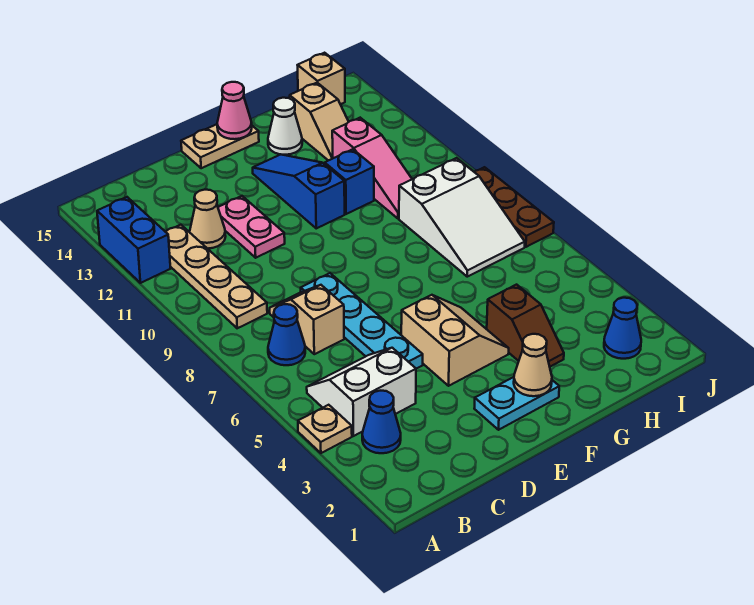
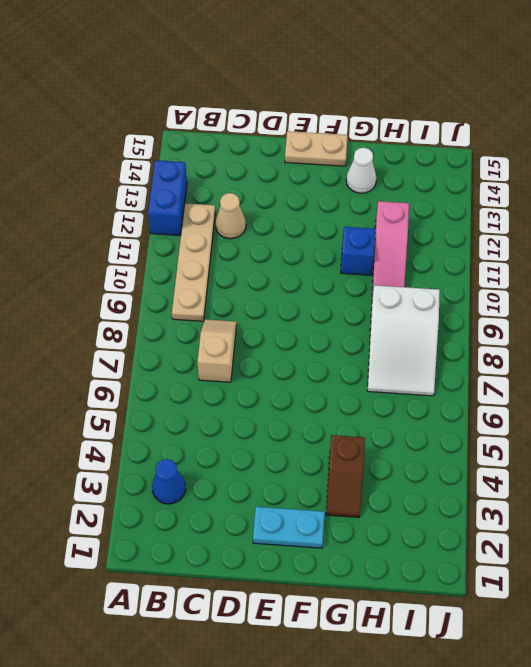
none -> tan 1x1 plate [298,405,352,453]
none -> white 2x2 slope [307,348,416,436]
none -> blue 1x1 cone [268,304,305,365]

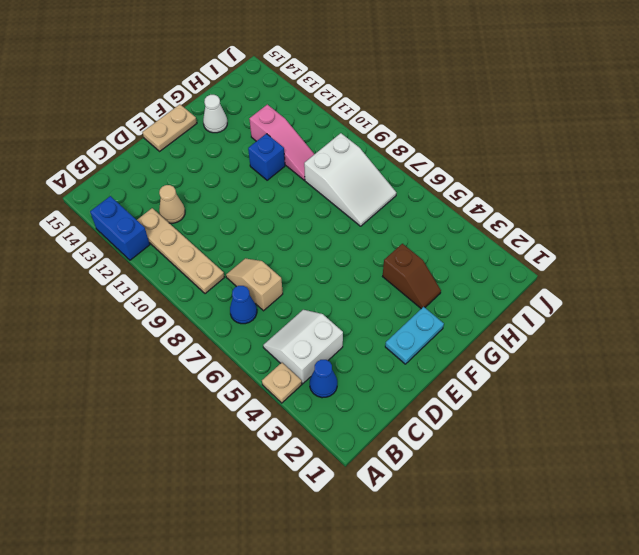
none -> cyan 1x4 plate [301,273,423,369]
none -> pink 1x2 plate [218,196,285,258]
none -> tan 2x2 slope [401,295,509,386]

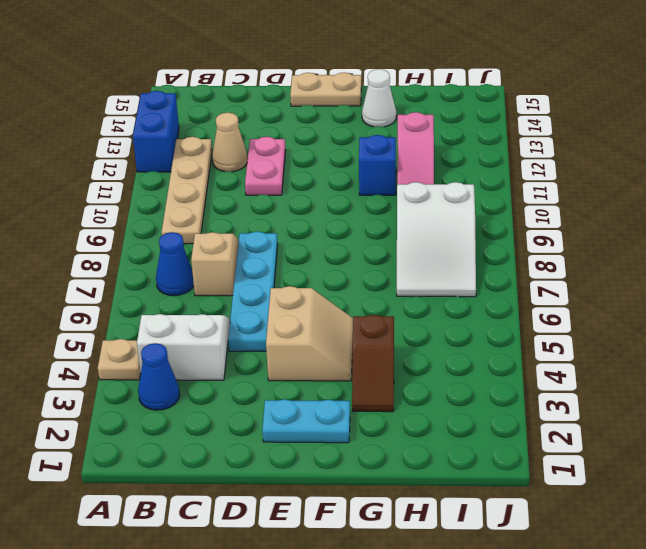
none -> blue 1x3 slope [253,154,345,228]
none -> tan 1x2 slope [290,83,348,161]
none -> blue 1x1 cone [604,298,641,359]

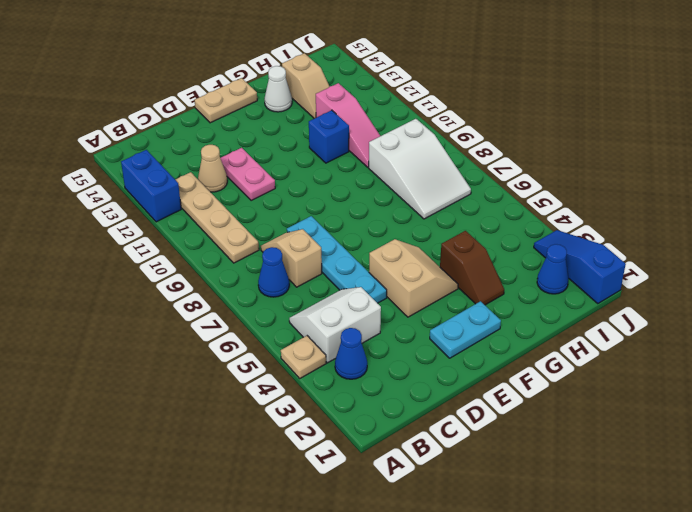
blue 1x3 slope [534,230,626,304] -> blue 1x3 slope moved to [253,154,345,228]
none -> tan 1x1 brick [298,53,345,104]
none -> brown 1x3 plate [474,167,554,247]
none -> tan 1x1 cone [514,334,552,396]

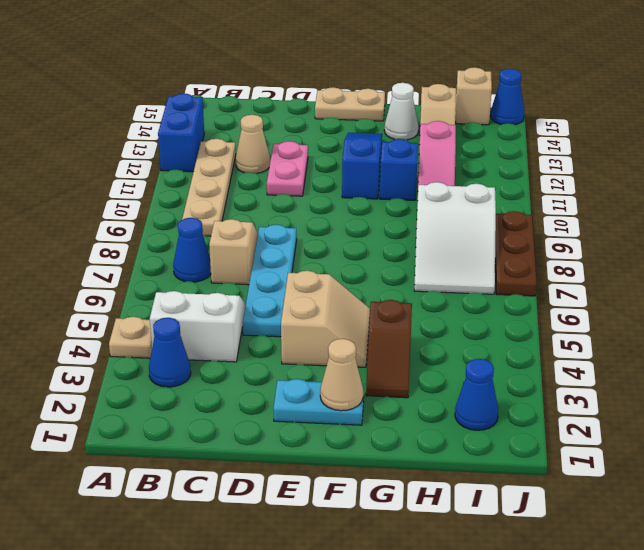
blue 1x1 cone [491,69,524,125] -> none
none -> pink 1x1 cone [217,82,252,139]

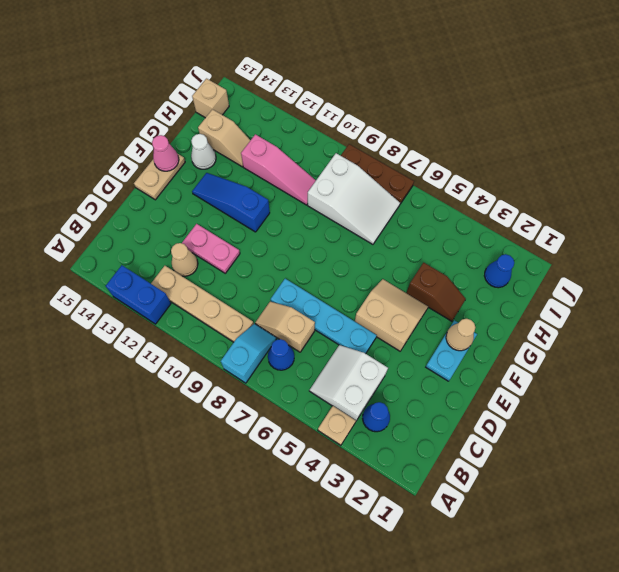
cyan 1x2 slope [221,324,276,383] -> none
none -> blue 1x1 brick [325,149,374,214]

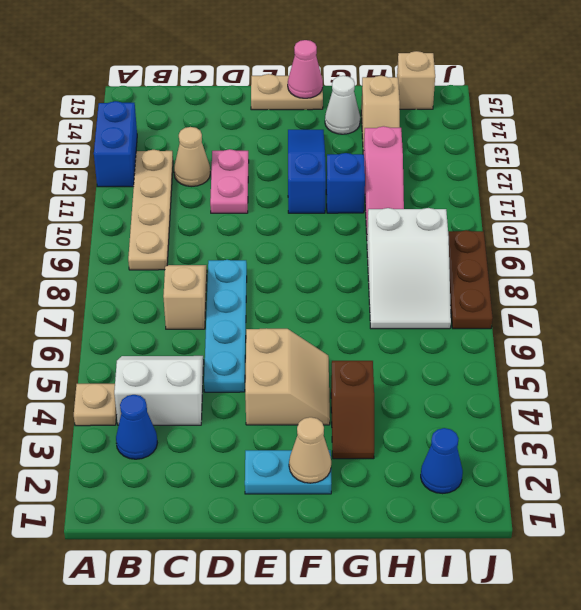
none -> blue 1x1 cone [268,304,305,365]

